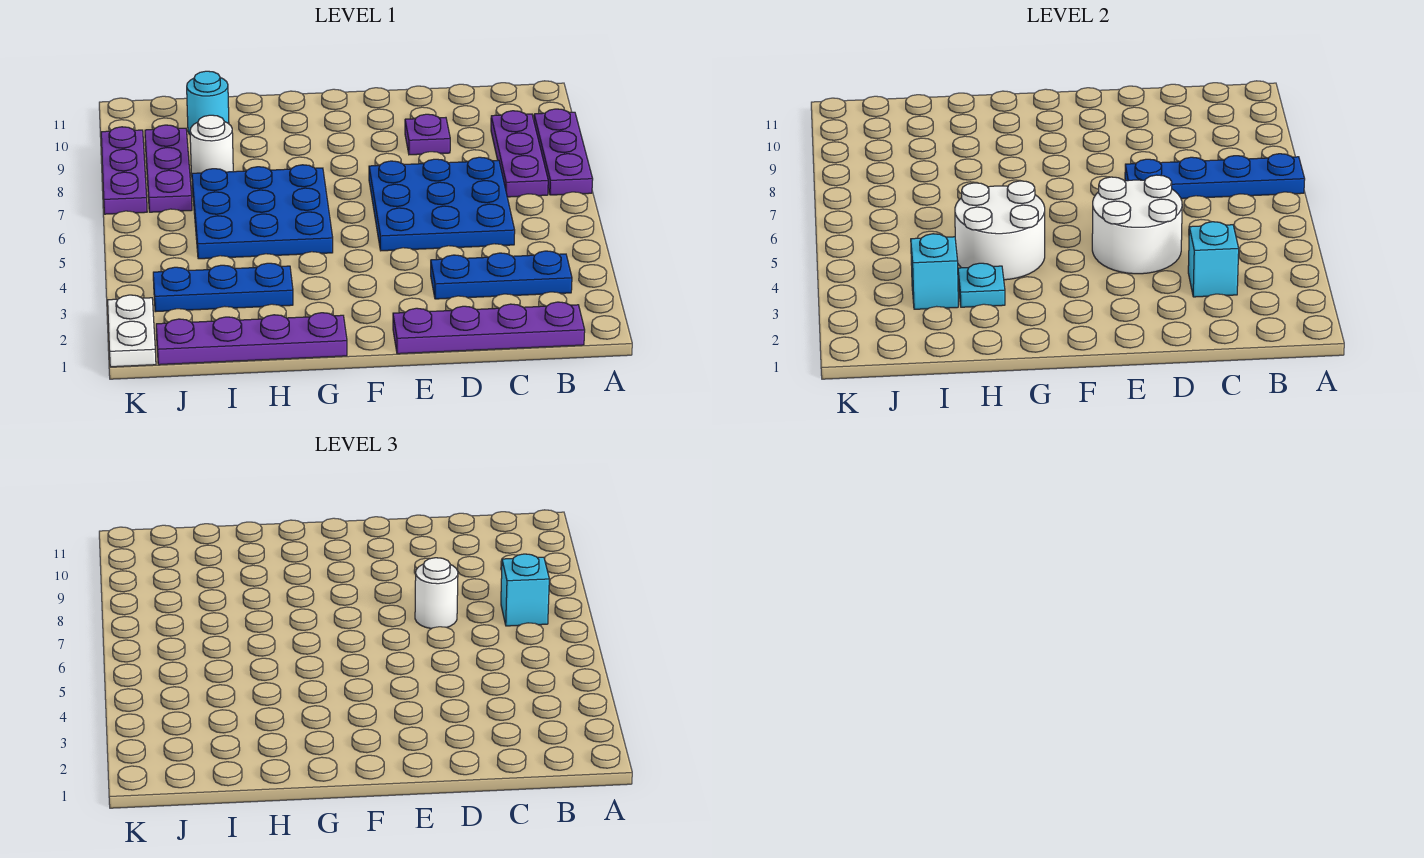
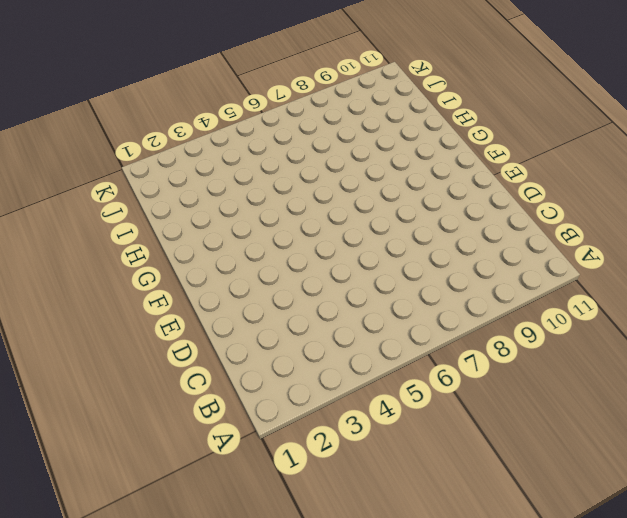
none -> purple 1x3 plate [534,109,593,195]
none -> purple 1x4 plate [393,302,585,354]
none -> blue 1x3 plate [431,251,572,299]

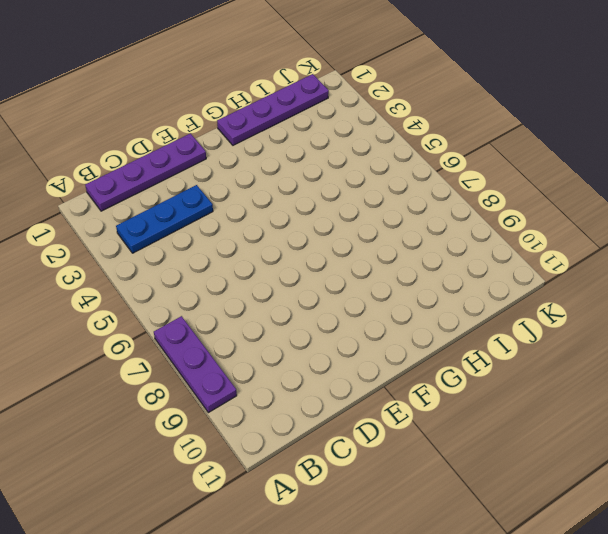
none -> purple 1x3 plate [491,111,548,197]
none -> blue 3x3 plate [369,157,515,251]
none -> purple 1x1 plate [405,114,450,155]

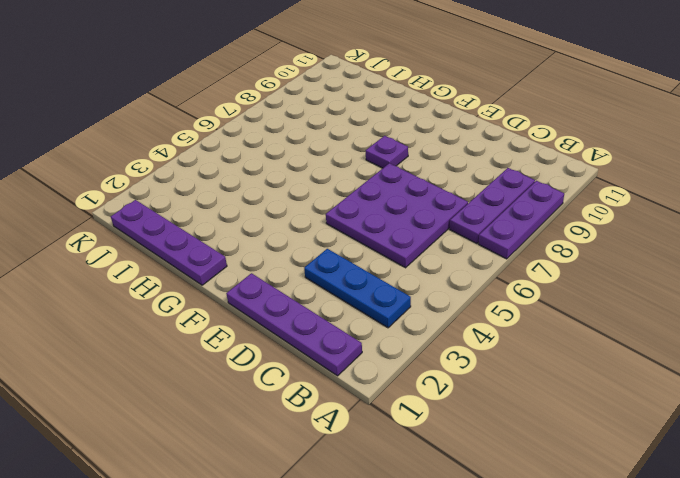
purple 3x3 plate [326,163,468,268] -> blue 3x3 plate [369,157,515,251]
purple 1x1 plate [366,136,408,168] -> purple 1x1 plate moved to [405,114,450,155]
none -> blue 3x3 plate [192,165,333,259]
none -> blue 1x3 plate [153,263,293,312]
none -> white 1x1 round brick [190,115,233,176]

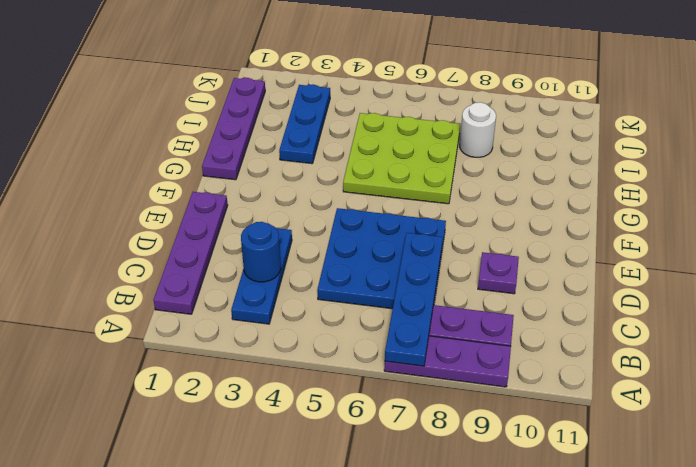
blue 1x1 round brick [241,222,281,282] -> cyan 1x1 brick [1188,222,1239,297]
lime 3x3 plate [343,113,460,204] -> blue 3x3 plate [192,165,333,259]
none -> cyan 1x1 round brick [187,71,229,134]
none -> purple 1x3 plate [145,125,192,212]
none -> white 1x2 plate [108,295,156,367]

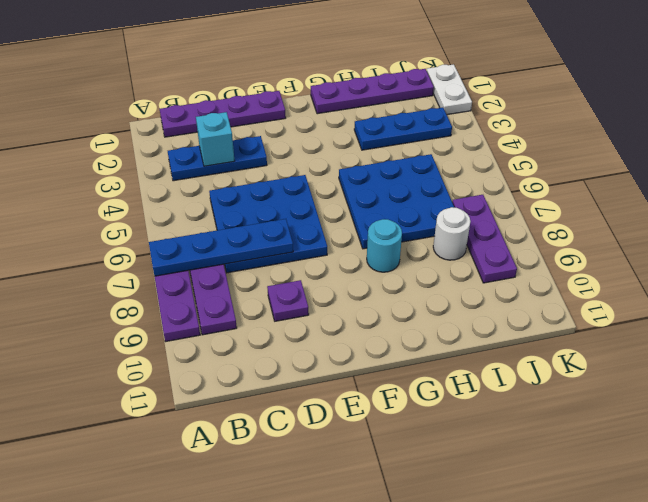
cyan 1x1 round brick [367,219,402,272] -> cyan 1x1 round brick moved to [187,71,229,134]
none -> purple 1x3 plate [101,127,147,214]
none -> white 2x2 round brick [1092,175,1182,274]
none -> white 2x2 round brick [955,181,1045,280]

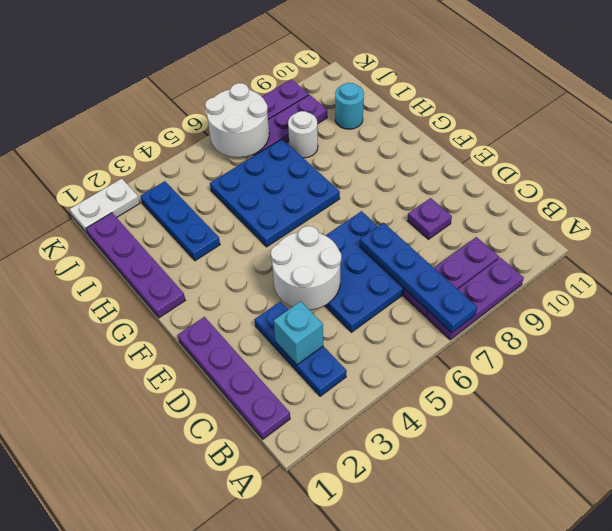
white 2x2 round brick [205,83,269,157] -> white 2x2 round brick moved to [955,181,1045,280]
none -> cyan 1x1 plate [958,263,1005,307]
none -> cyan 1x1 brick [911,234,958,309]
none -> cyan 1x1 brick [501,554,549,626]

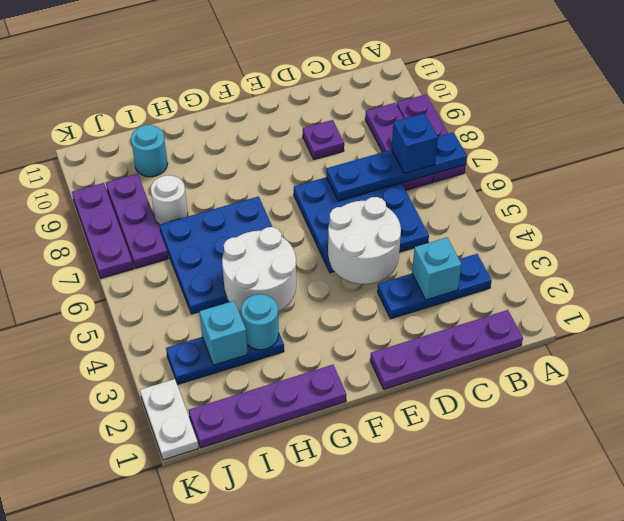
blue 1x1 brick [392,113,438,173] -> cyan 1x1 brick [501,554,549,626]
cyan 1x1 round brick [241,294,279,350] -> cyan 1x1 plate [958,263,1005,307]
none -> white 1x1 round brick [415,558,458,629]

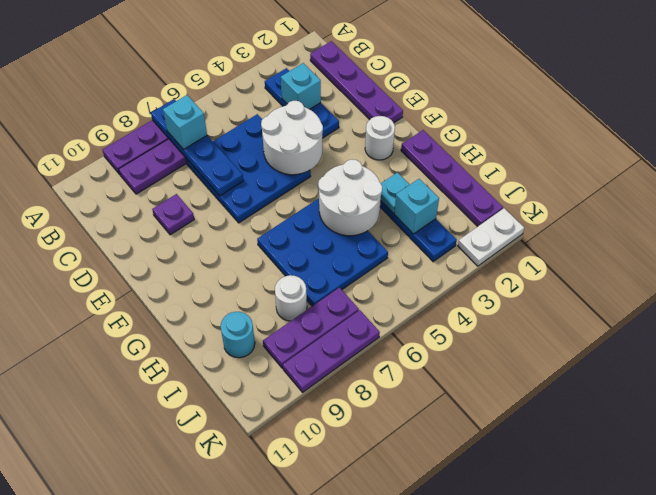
white 1x1 round brick [365,116,395,160] -> white 1x1 round brick moved to [415,558,458,629]

